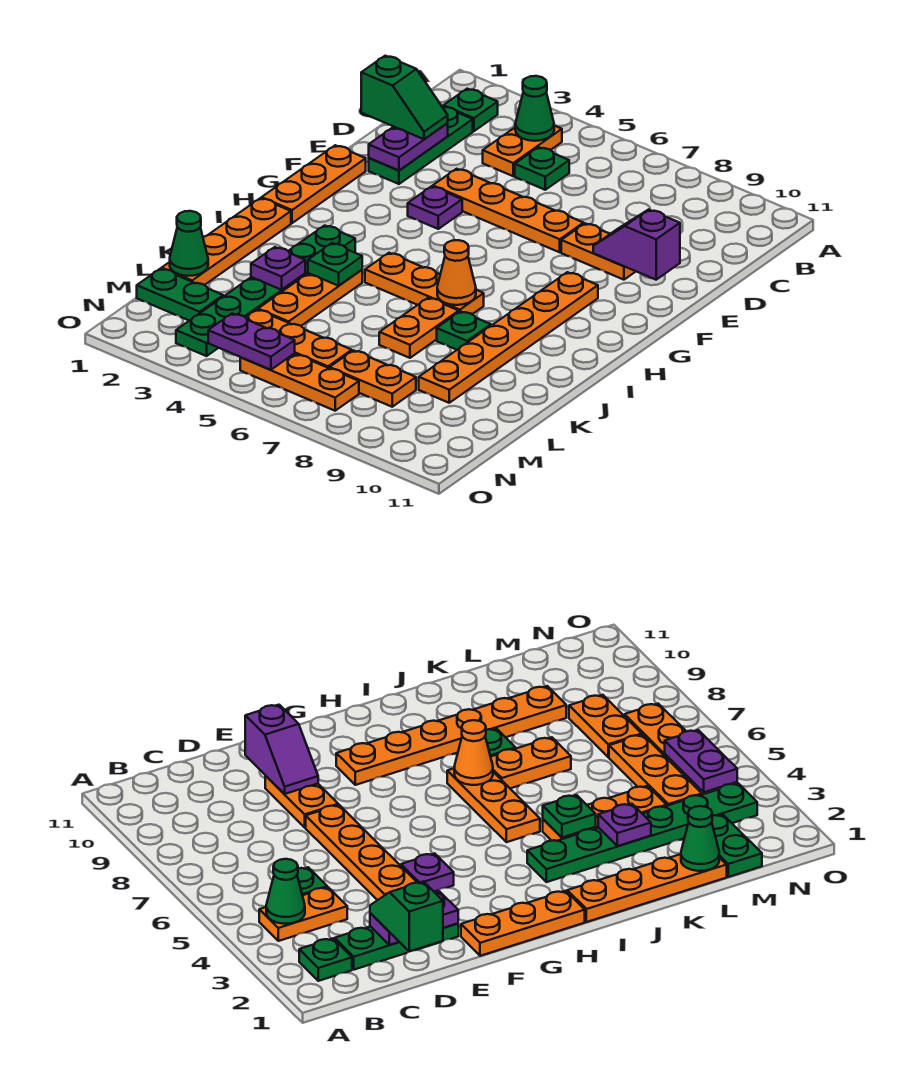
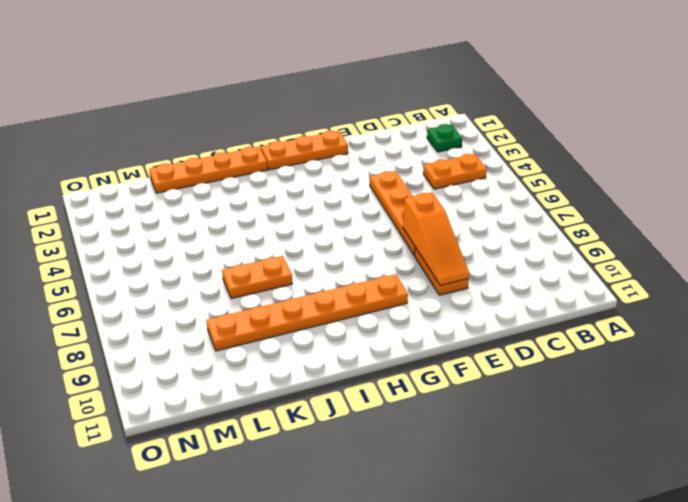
orange 1x3 slope [403,192,469,286] -> purple 1x2 slope [593,209,680,280]
none -> green 1x3 plate [369,106,473,184]
none -> green 1x1 plate [515,147,569,190]
none -> purple 1x1 plate [408,186,462,229]

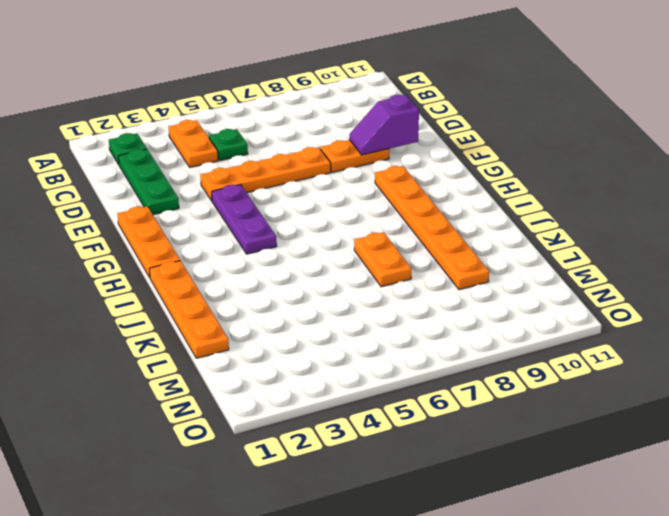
purple 1x3 plate [212,185,277,254] -> purple 1x1 plate [408,186,462,229]
none -> green 1x6 plate [176,225,355,356]
none -> orange 1x3 plate [365,253,484,314]
none -> orange 1x3 plate [258,270,362,326]

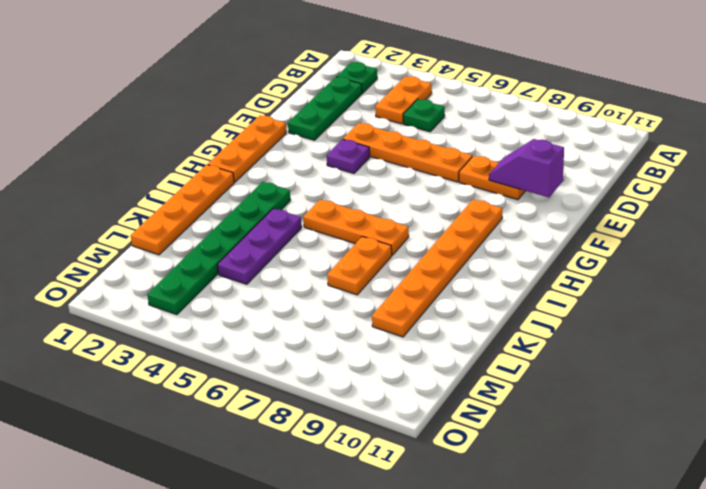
purple 1x3 plate [217,209,302,284] -> orange 1x3 plate [258,270,362,326]
none -> green 1x1 plate [437,311,491,350]
none -> green 1x2 plate [137,269,223,321]
none -> orange 1x3 plate [245,310,352,368]

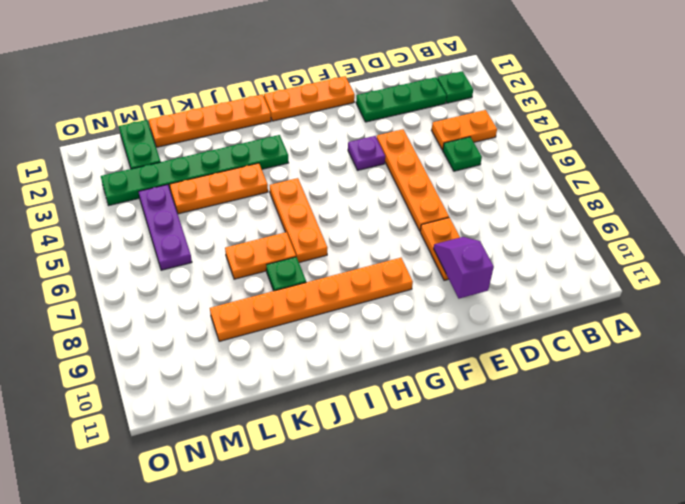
purple 1x3 plate [139,185,192,270] -> orange 1x3 plate [245,310,352,368]
none -> orange 1x2 plate [330,350,416,407]
none -> orange 1x3 plate [240,354,359,411]
none -> green 1x1 cone [515,76,555,141]

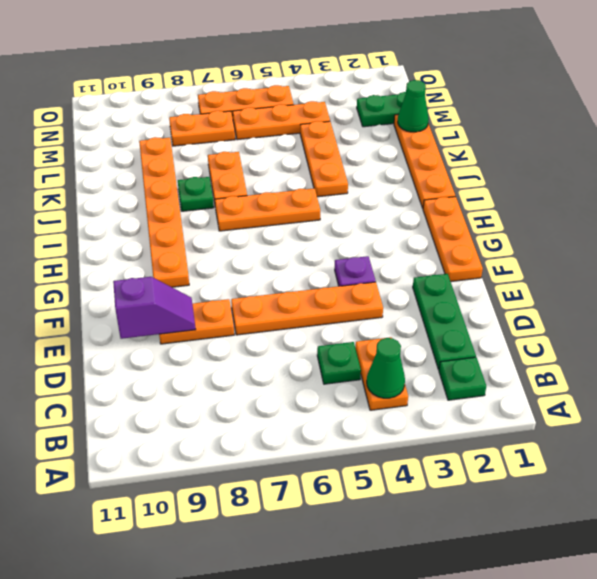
none -> green 1x6 plate [176,225,355,356]
none -> purple 1x2 plate [369,123,448,171]
none -> orange 1x1 cone [437,240,476,305]

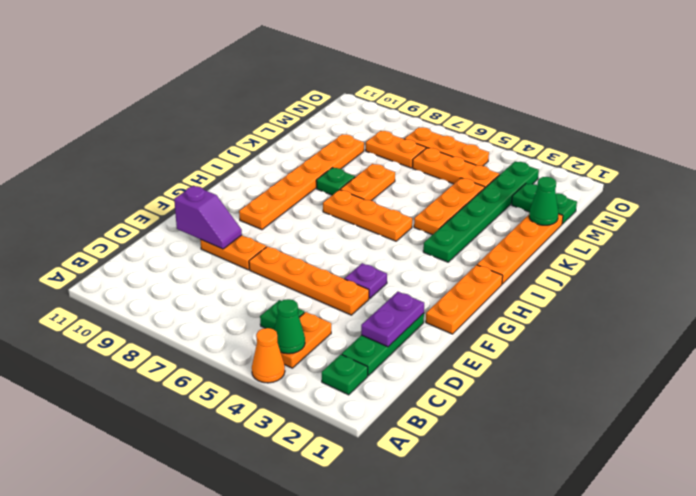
orange 1x1 cone [252,328,285,383] -> orange 1x1 cone moved to [437,240,476,305]
none -> green 1x1 plate [308,243,362,286]
none -> purple 1x1 plate [251,247,305,290]
none -> purple 1x2 plate [208,314,295,370]

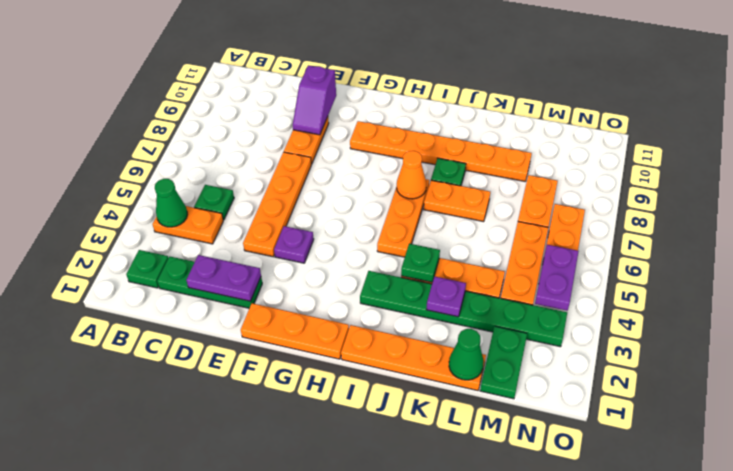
none -> green 1x2 slope [361,56,448,139]

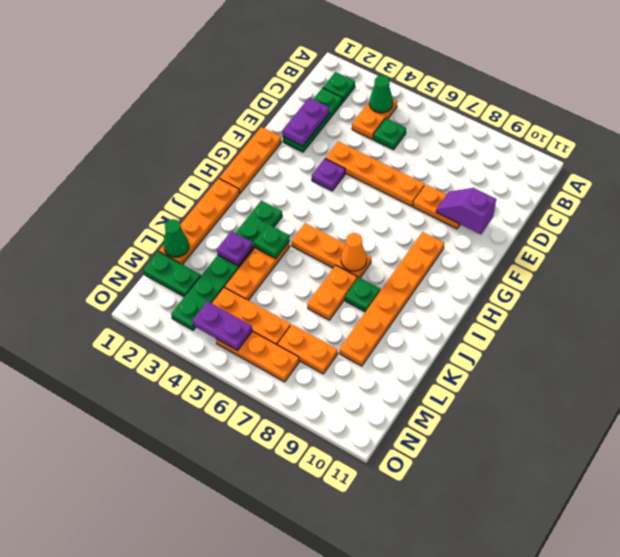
none -> green 1x2 slope [361,56,448,139]

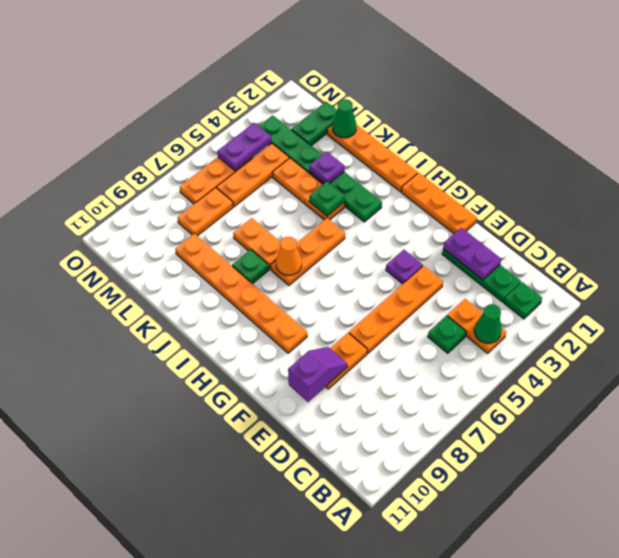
none -> green 1x2 slope [361,56,448,139]

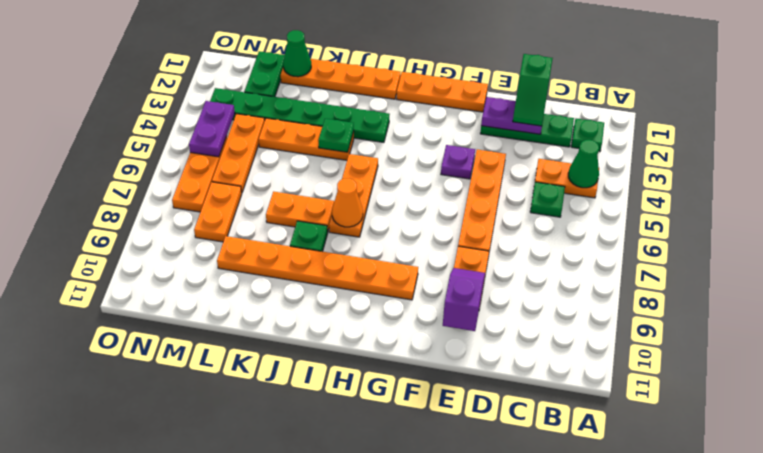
none -> purple 1x1 plate [251,247,305,290]

